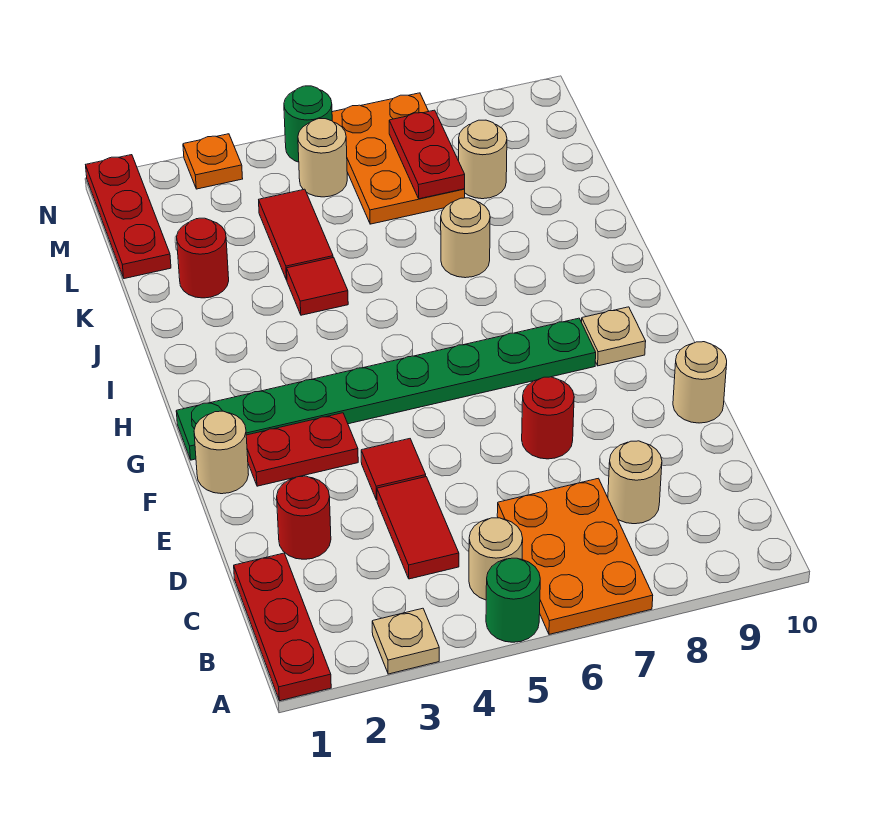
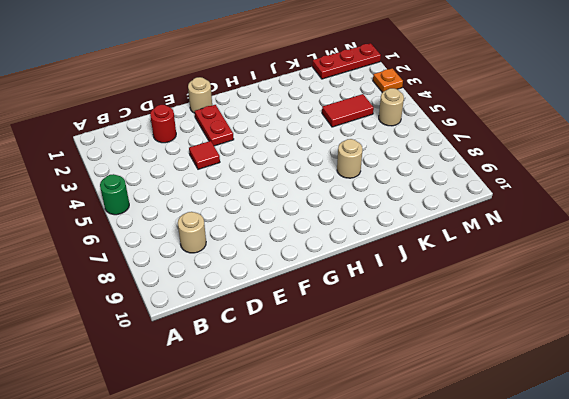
none -> red 1x3 plate [234,553,331,701]
none -> tan 1x1 plate [372,608,439,674]
none -> orange 2x3 plate [497,478,653,634]

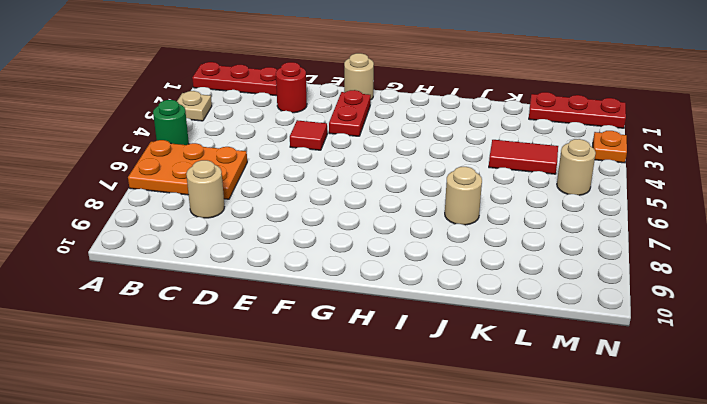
none -> tan 1x1 round brick [469,518,523,600]
none -> red 1x2 tile [377,477,459,579]
none -> red 1x1 round brick [522,377,574,459]

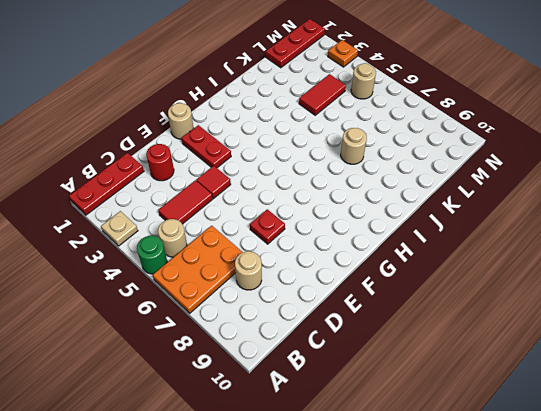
red 1x1 plate [250,209,285,244] -> red 1x1 round brick [522,377,574,459]
none -> tan 1x1 round brick [673,342,727,423]
none -> green 1x8 plate [176,318,596,460]
none -> tan 1x1 plate [582,307,646,366]

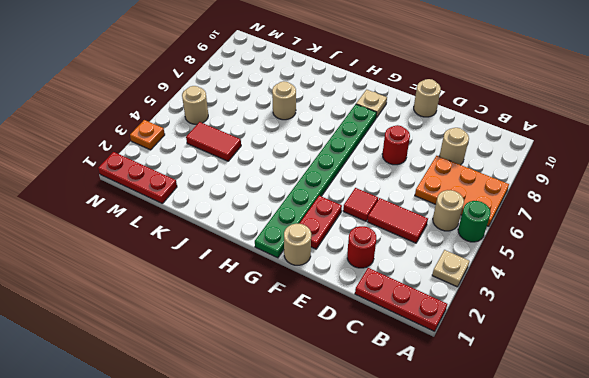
none -> red 1x1 tile [287,257,348,315]
none -> red 1x1 round brick [177,218,229,298]
none -> orange 2x3 plate [332,93,465,224]

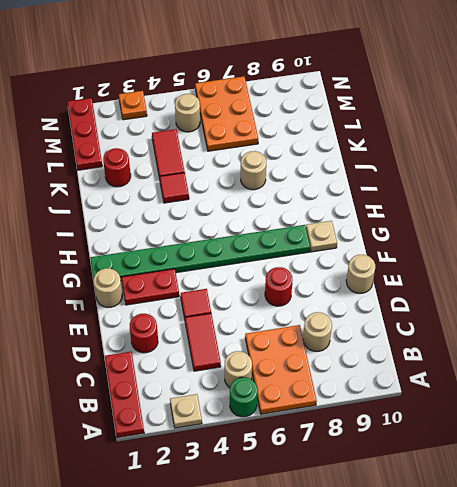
none -> tan 1x1 round brick [459,120,507,199]
none -> green 1x1 round brick [284,86,332,162]
none -> red 1x2 plate [389,110,465,199]

